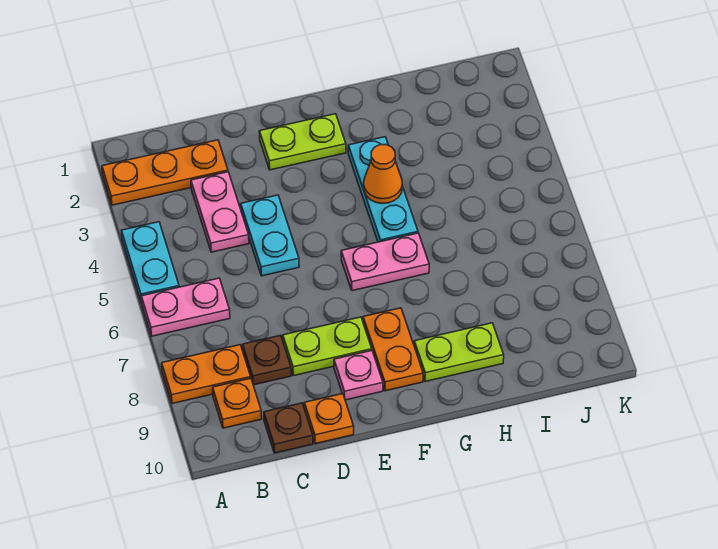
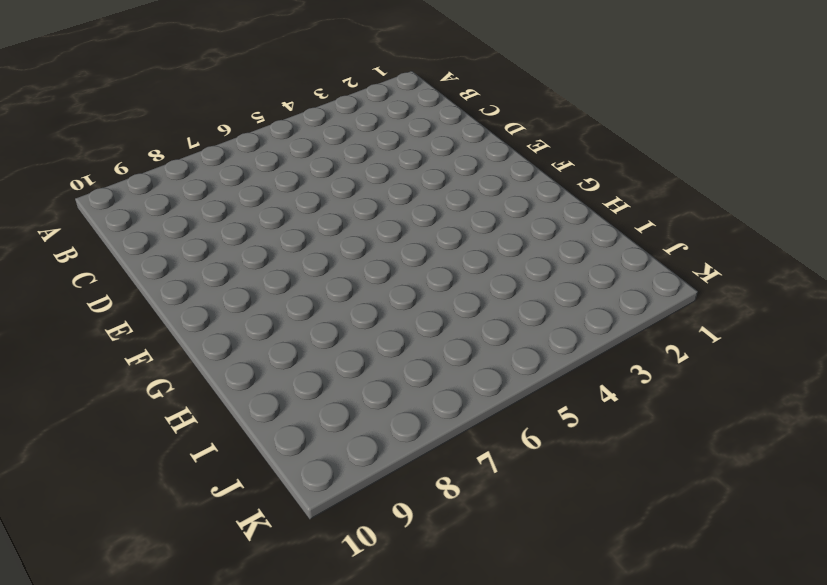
none -> orange 1x3 plate [102,140,228,205]
none -> cyan 1x2 plate [121,222,179,303]
none -> pink 1x2 plate [141,278,230,336]

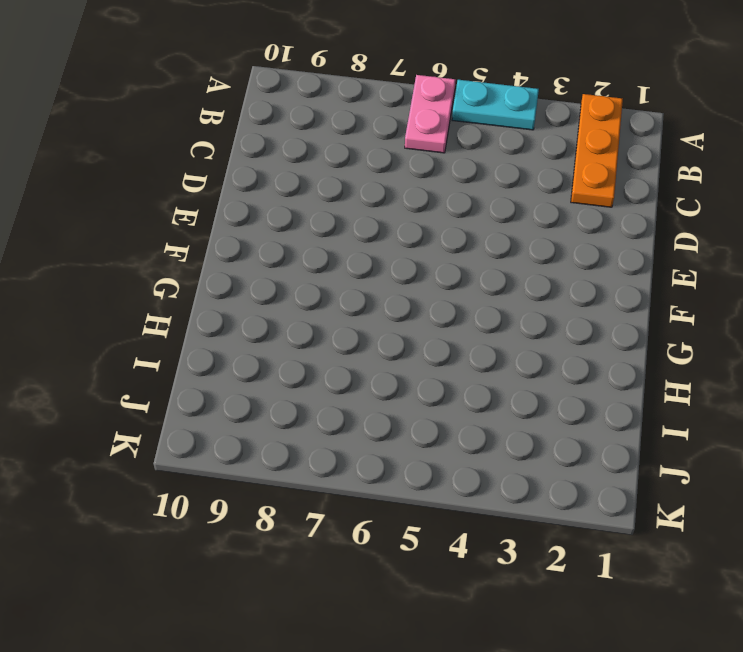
none -> orange 1x2 plate [162,345,251,404]
none -> orange 1x1 plate [213,378,262,428]
none -> pink 1x2 plate [191,172,249,252]

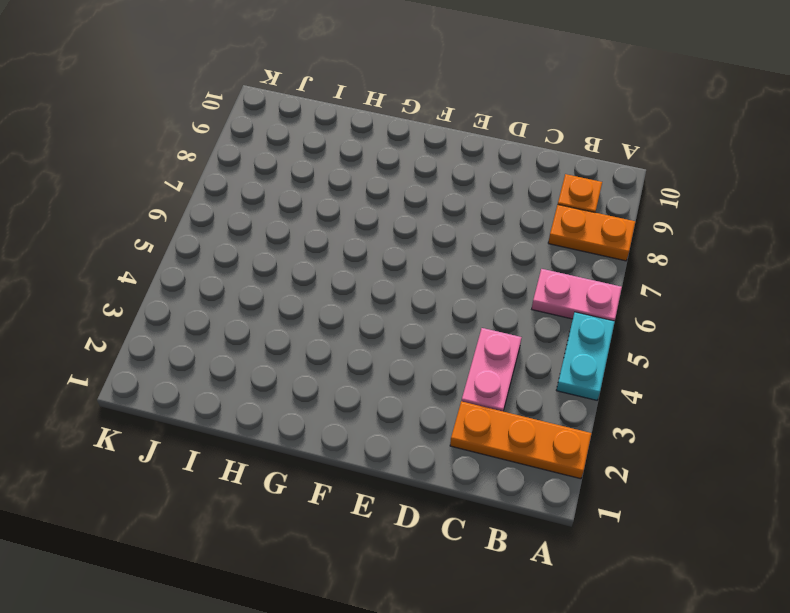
none -> brown 1x1 plate [243,335,291,385]
none -> brown 1x1 plate [264,403,313,453]
none -> cyan 1x2 plate [241,195,299,276]

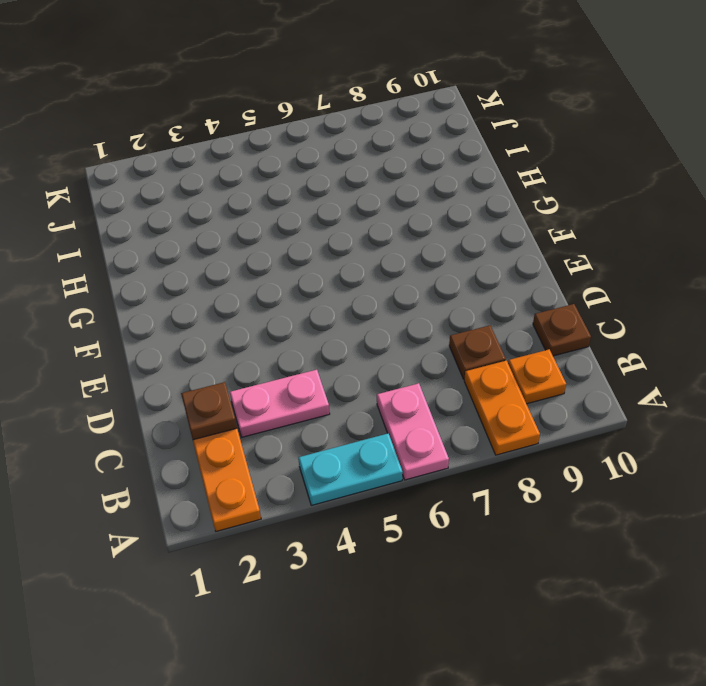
brown 1x1 plate [181,382,237,440] -> none
none -> cyan 1x2 plate [241,195,299,276]
none -> lime 1x2 plate [283,317,372,376]
none -> orange 1x1 plate [304,394,354,444]

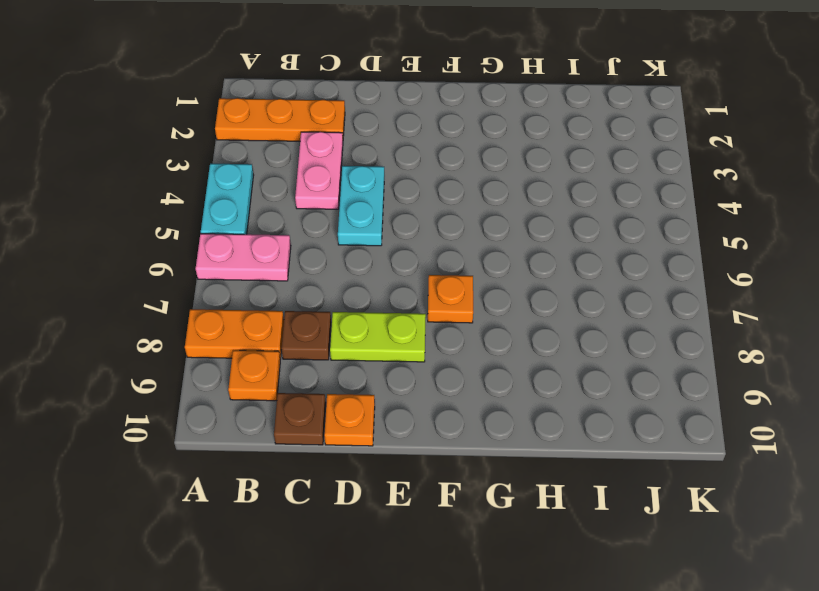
orange 1x1 plate [428,275,473,323] -> none
none -> lime 1x2 plate [259,114,346,170]
none -> pink 1x1 plate [334,351,383,400]
none -> pink 1x2 plate [341,233,429,291]

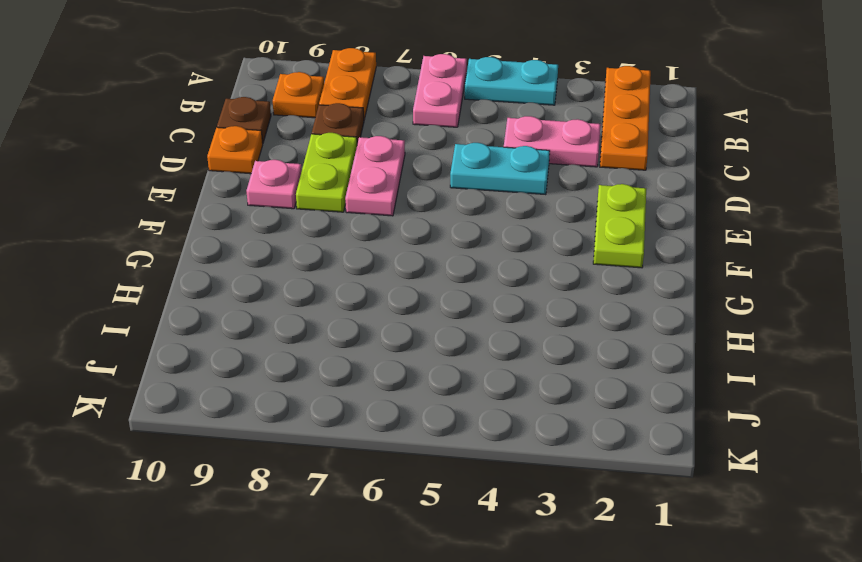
pink 1x2 plate [345,136,405,216] -> pink 1x2 plate moved to [341,233,429,291]
none -> orange 1x2 plate [363,308,423,391]
none -> cyan 1x3 plate [348,137,418,242]
none -> lime 1x2 plate [414,323,504,382]

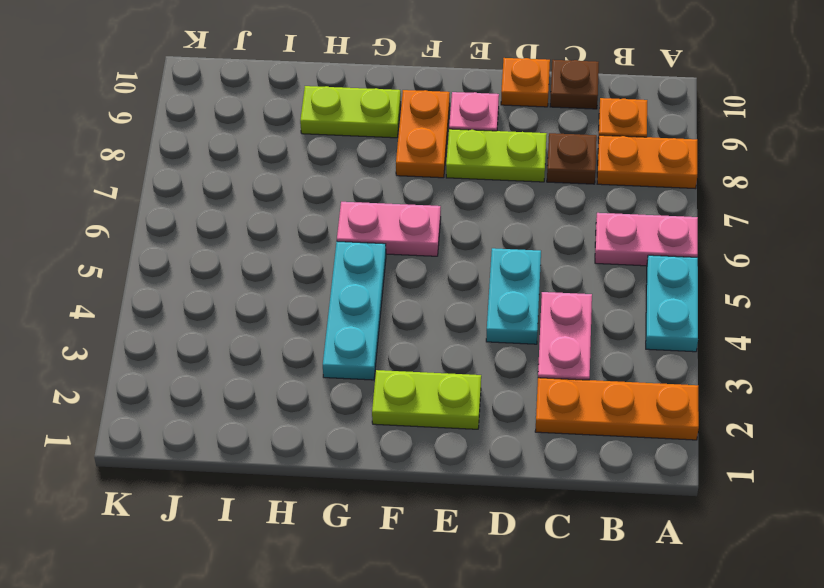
none -> orange 1x1 cone [364,145,402,204]

